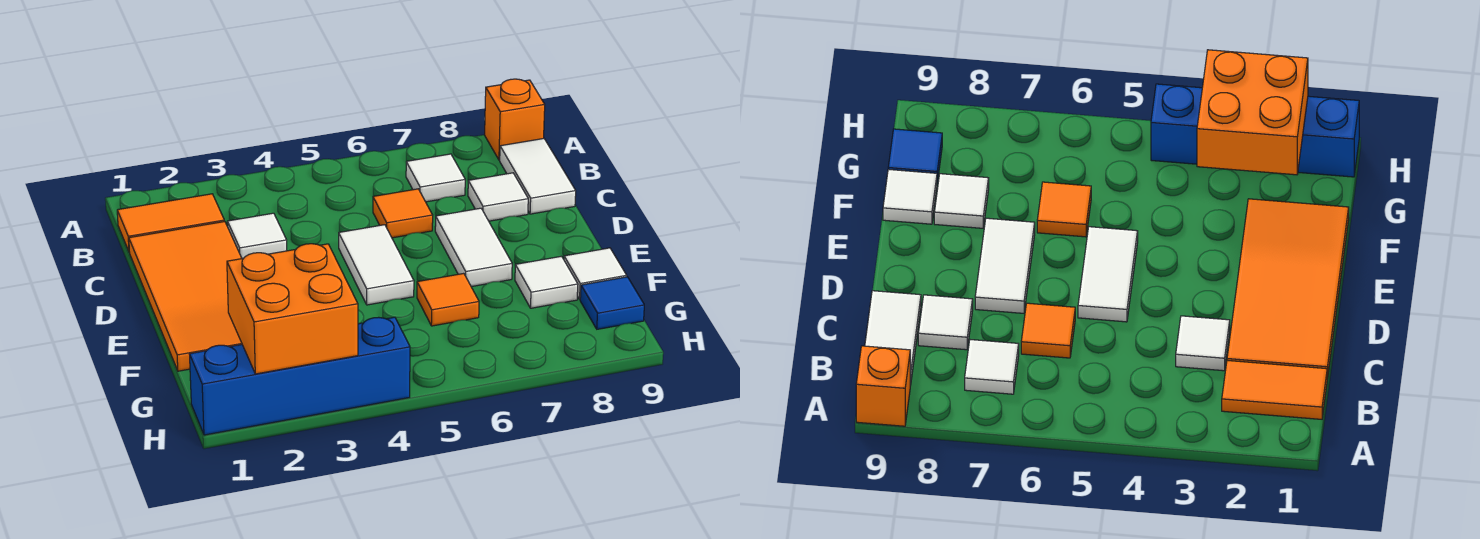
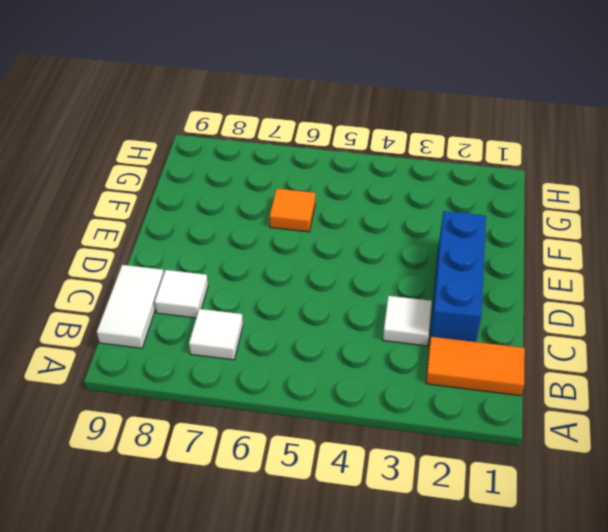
blue 1x3 brick [430,211,486,342] -> orange 2x4 tile [129,221,242,371]
none -> orange 1x1 brick [485,79,545,160]
none -> orange 1x1 tile [373,189,433,238]
none -> white 1x2 tile [339,225,414,305]

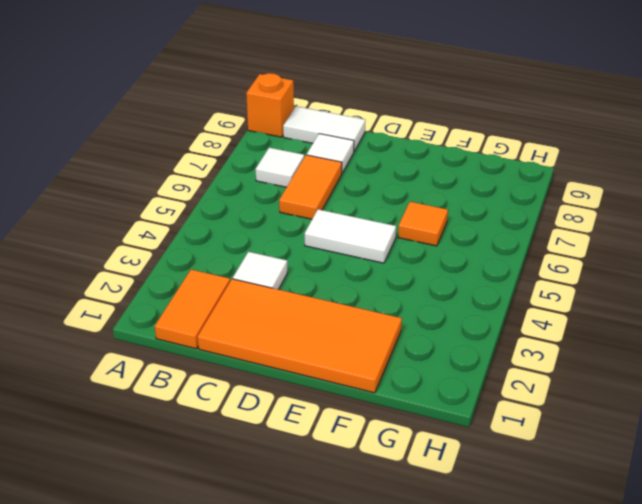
orange 1x2 tile [279,155,342,219] -> orange 1x1 tile [373,189,433,238]
none -> white 1x2 tile [435,208,512,287]
none -> white 1x1 tile [515,256,578,308]
none -> white 1x1 tile [564,248,627,299]

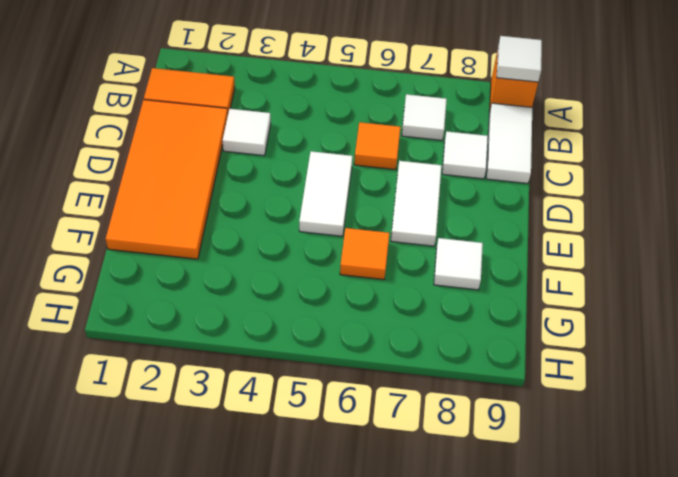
white 1x1 tile [497,36,542,82] -> white 1x1 tile moved to [564,248,627,299]
none -> blue 1x1 tile [580,277,644,329]
none -> blue 1x4 brick [190,317,410,435]
none -> orange 2x2 brick [227,244,358,374]

